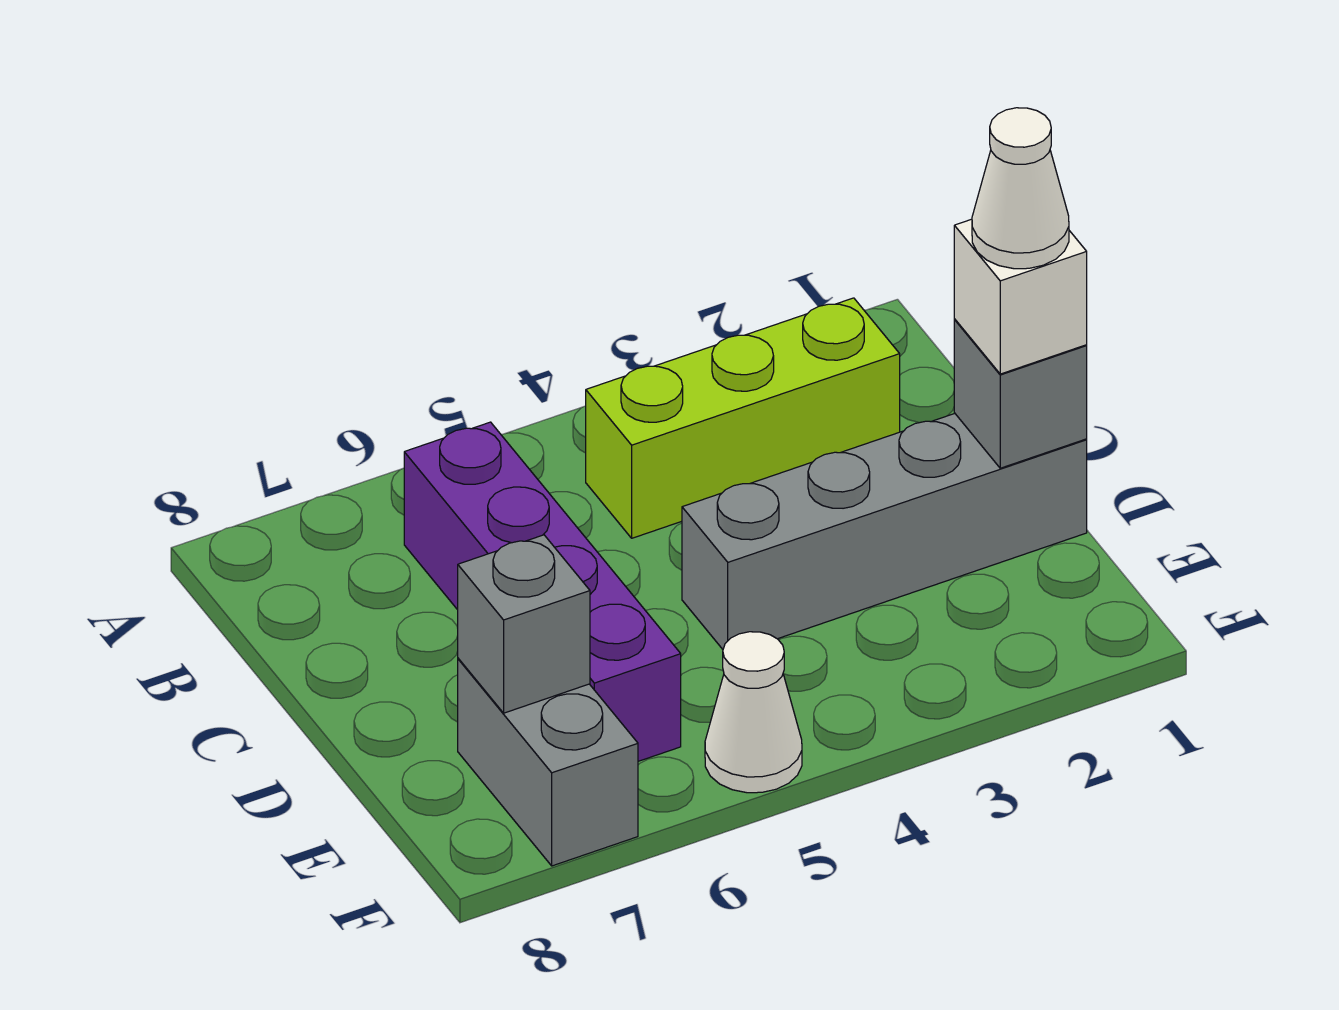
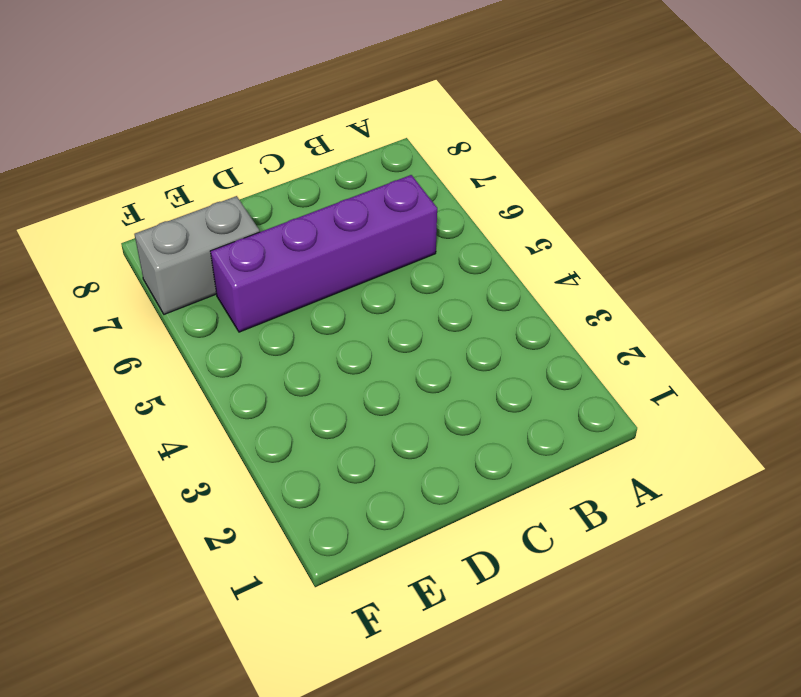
none -> lime 1x3 brick [586,298,900,538]
none -> grey 1x4 brick [682,414,1087,649]

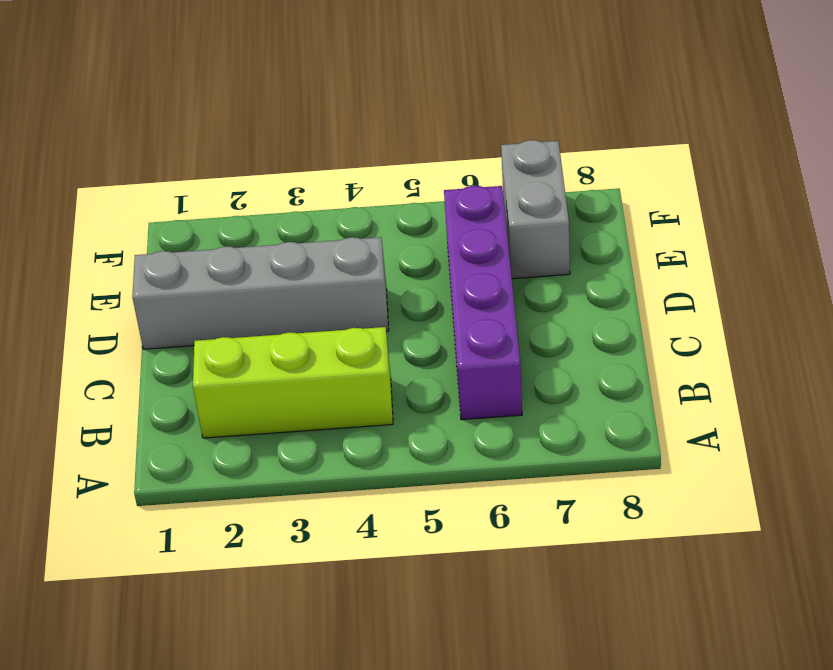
none -> white 1x1 cone [705,632,802,793]
none -> grey 1x1 brick [954,320,1087,468]

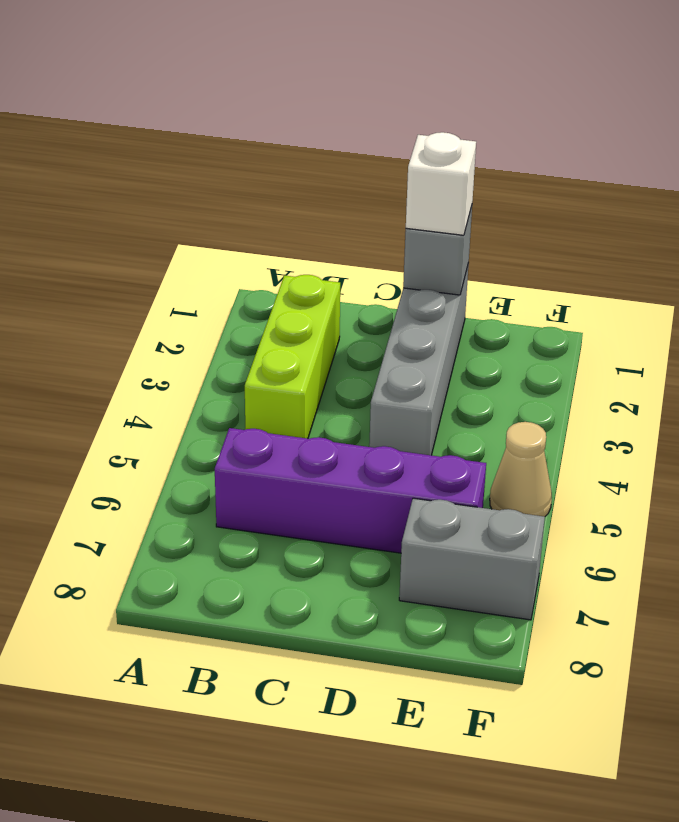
tan 1x1 cone [490,422,552,517] -> white 1x1 cone [705,632,802,793]
none -> grey 1x1 brick [458,535,590,713]
none -> white 1x1 cone [972,108,1069,269]

